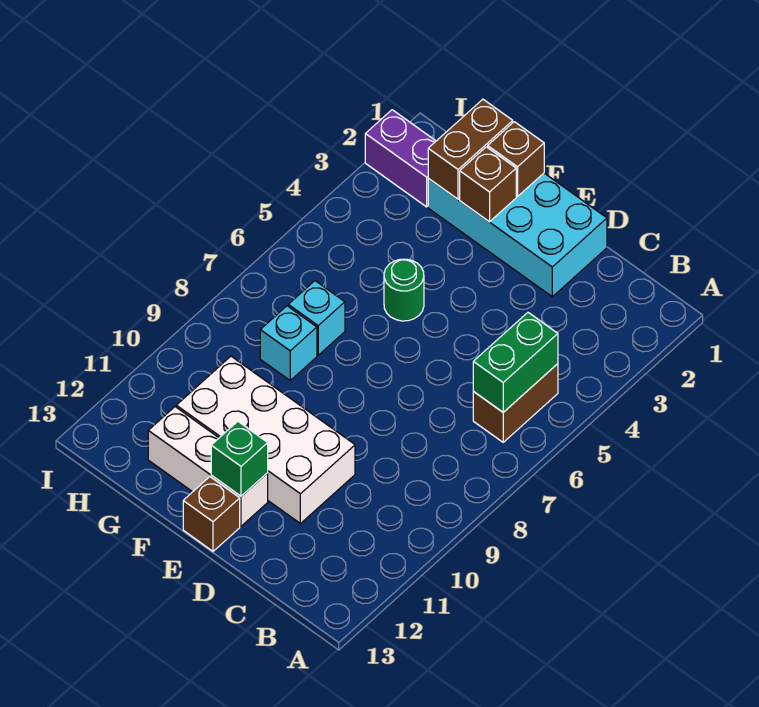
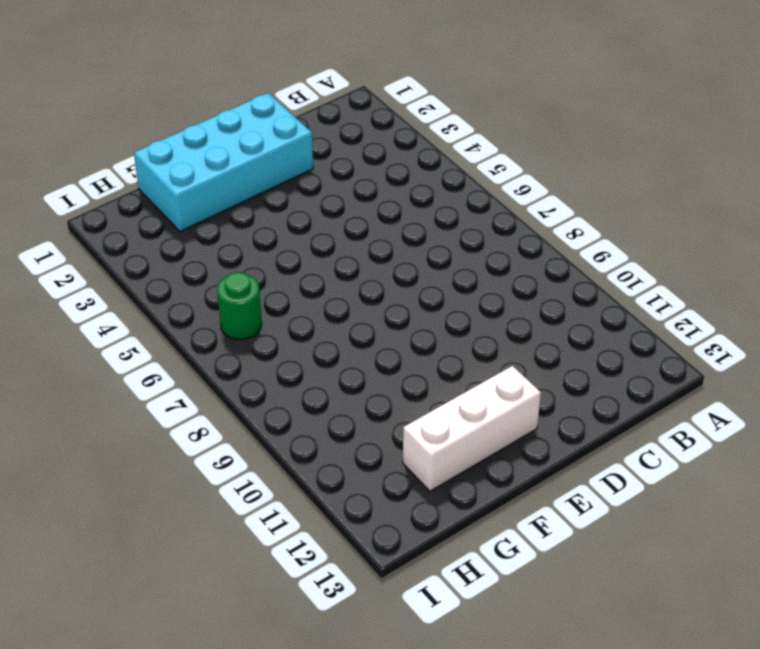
green 1x1 round brick [217,272,262,339] -> green 1x1 round brick moved to [384,259,424,321]
none -> brown 1x2 brick [473,364,558,442]
none -> white 2x4 brick [176,356,355,523]
none -> brown 1x1 brick [183,477,240,551]

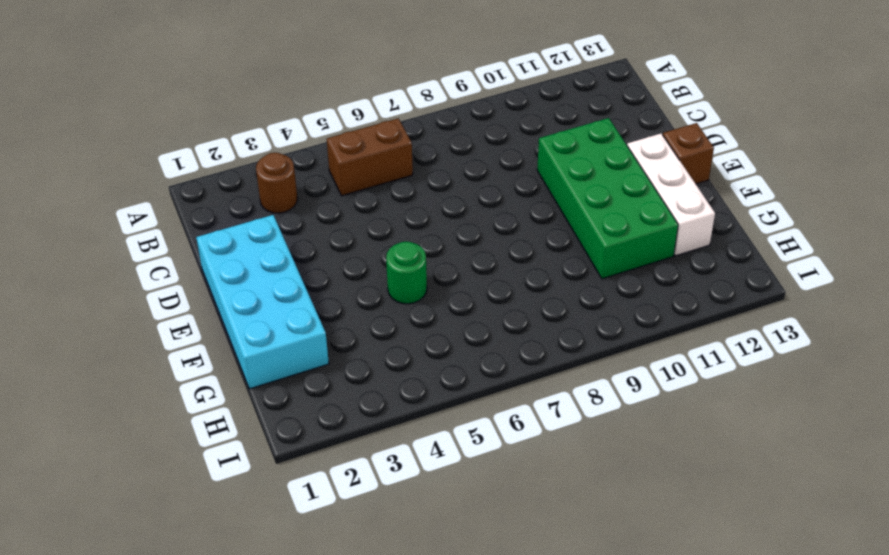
brown 1x1 round brick [256,153,297,213] -> none
green 2x4 brick [537,118,678,279] -> white 2x4 brick [176,356,355,523]
none -> cyan 1x1 brick [288,281,345,355]
none -> cyan 1x1 brick [260,306,317,380]
none -> purple 1x2 brick [365,110,436,207]

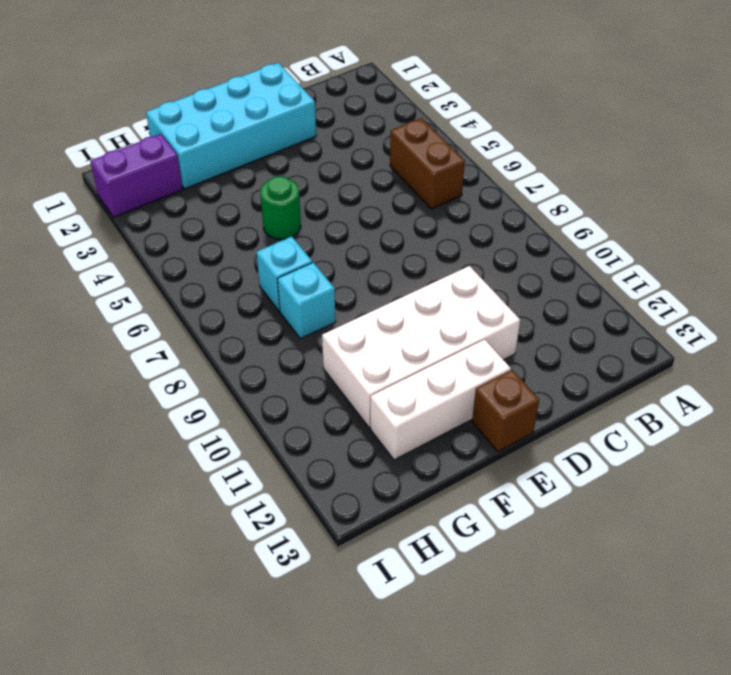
none -> green 1x2 brick [473,313,558,412]
none -> green 1x1 brick [211,421,268,496]
none -> brown 1x1 brick [488,122,544,196]

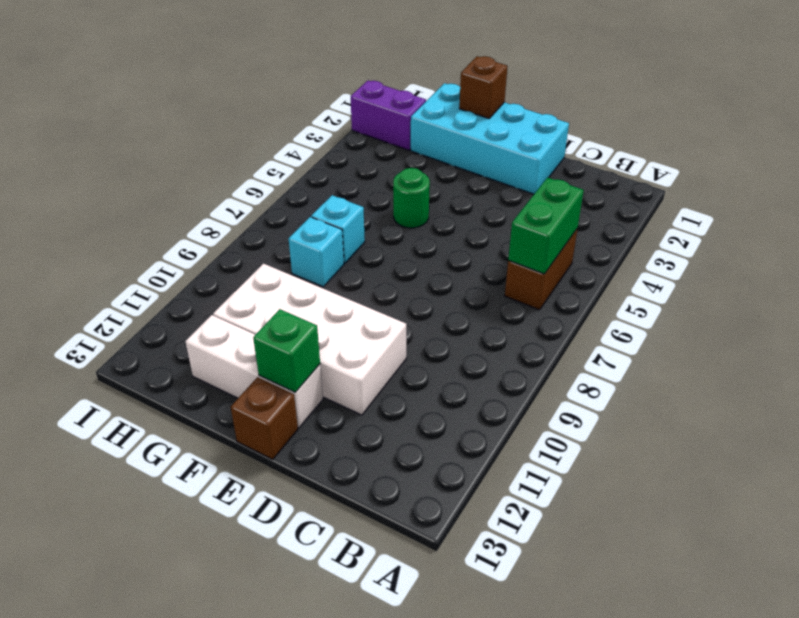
none -> brown 1x1 brick [460,147,516,222]
none -> brown 1x2 brick [428,99,513,199]

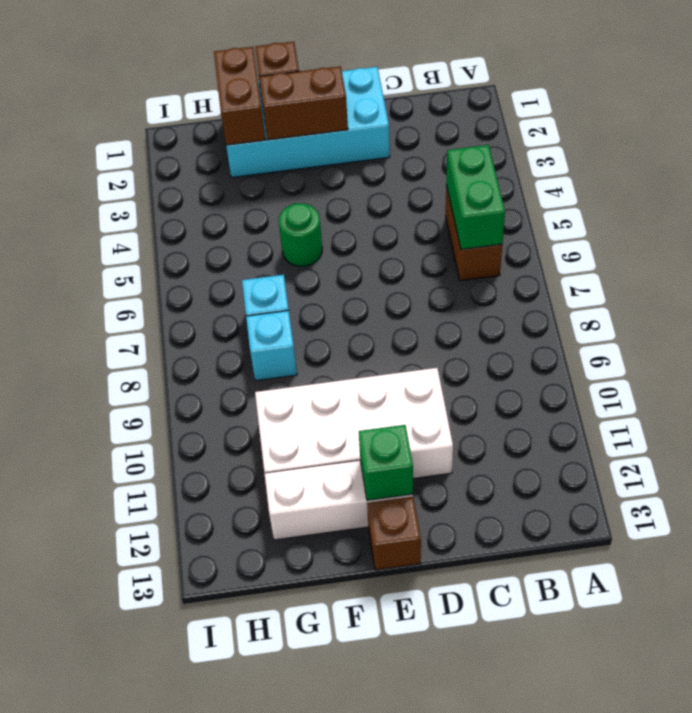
brown 1x2 brick [259,66,348,140] -> brown 1x1 brick [460,147,516,222]
none -> purple 1x2 brick [365,110,436,207]

